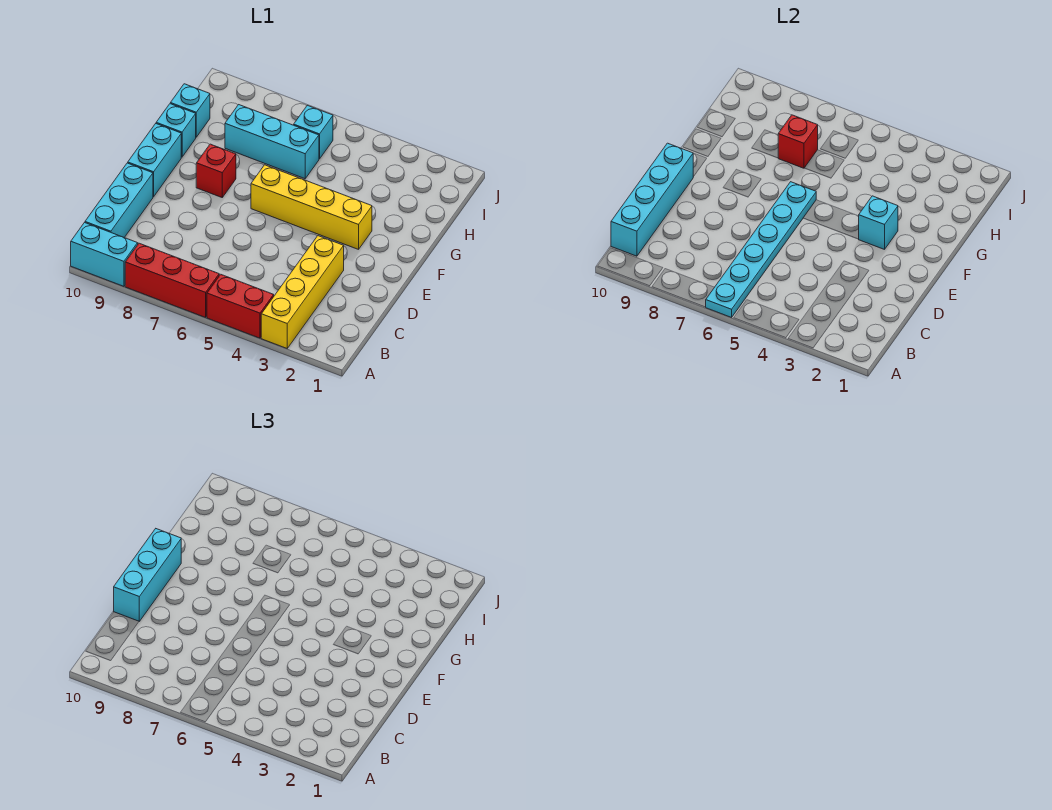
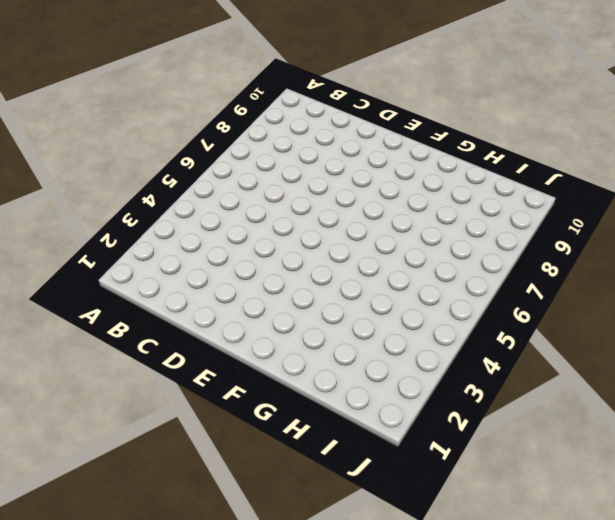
none -> yellow 1x4 brick [261,236,344,348]
none -> red 1x2 brick [207,274,274,338]
none -> red 1x3 brick [125,243,219,317]

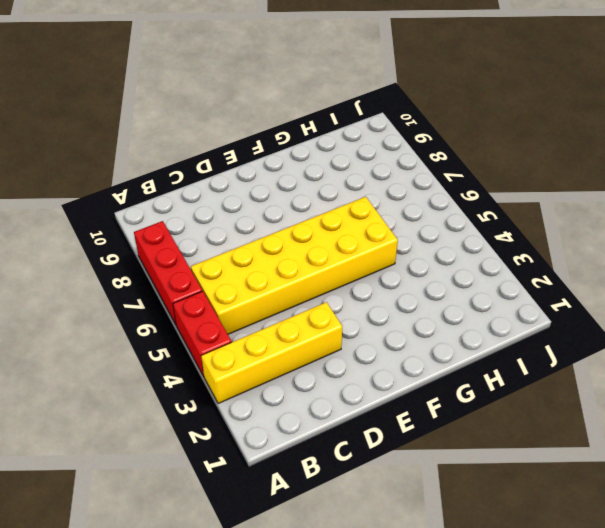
yellow 2x6 brick [191,197,398,334] -> yellow 1x4 brick [251,165,372,249]
none -> cyan 1x2 brick [71,223,138,286]
none -> cyan 1x3 brick [85,163,153,238]
none -> cyan 1x2 brick [128,124,181,197]

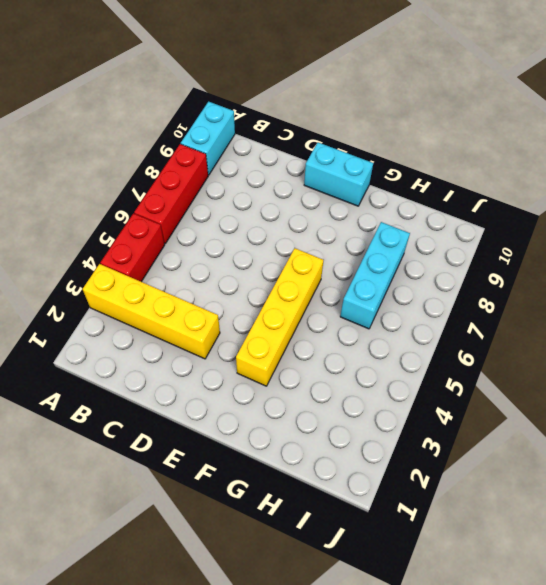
none -> cyan 1x3 brick [85,163,153,238]
none -> red 1x1 brick [196,144,236,197]
none -> cyan 1x1 brick [156,104,196,157]

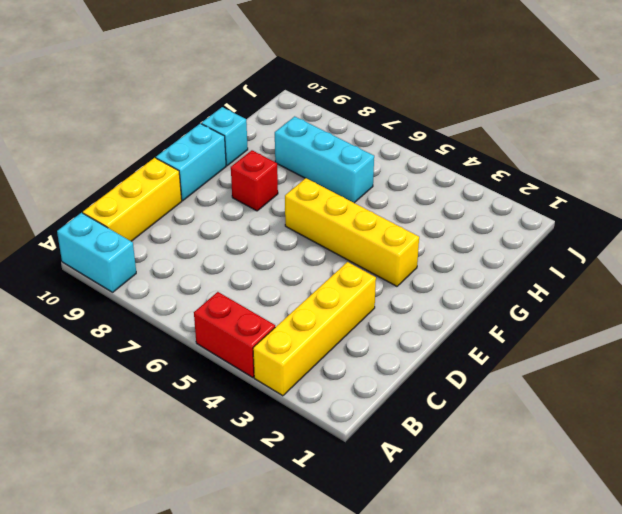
yellow 1x3 brick [83,158,182,241] -> cyan 1x3 brick [85,163,153,238]
none -> red 1x3 brick [125,243,219,317]
none -> cyan 1x1 brick [170,84,210,137]
none -> cyan 1x1 brick [294,105,333,159]

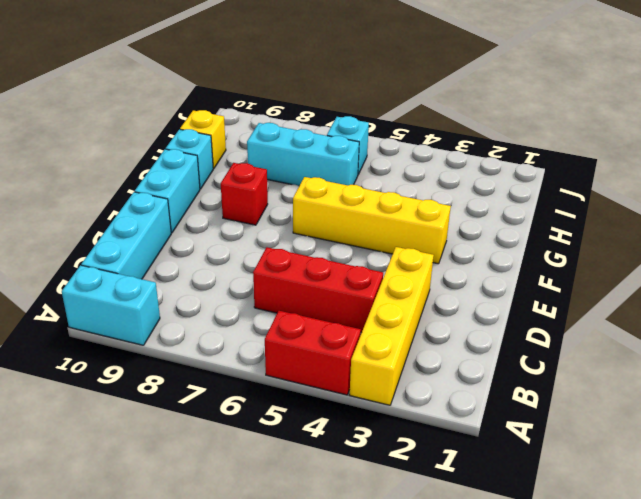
red 1x3 brick [253,247,383,333] -> red 1x3 brick moved to [125,243,219,317]
yellow 1x1 brick [180,110,226,169] -> cyan 1x1 brick [170,84,210,137]
none -> cyan 1x6 plate [706,182,816,317]
none -> cyan 1x4 brick [611,143,693,256]
none -> cyan 1x1 brick [859,196,898,249]

